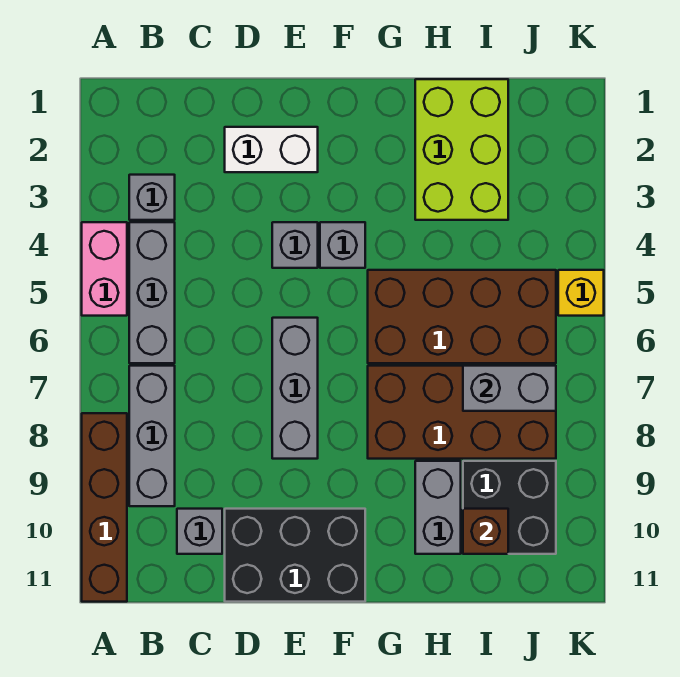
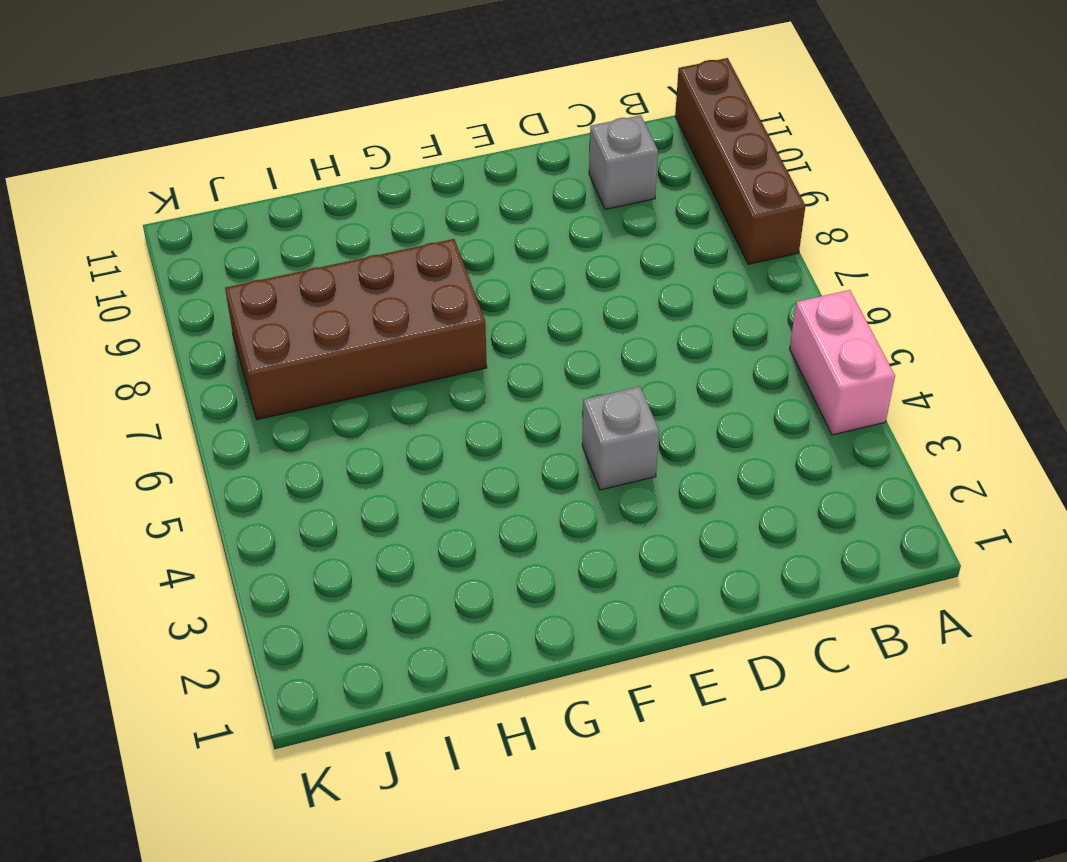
none -> grey 1x1 brick [129,175,175,220]
none -> grey 1x3 brick [129,222,175,363]
none -> grey 1x3 brick [129,366,175,506]

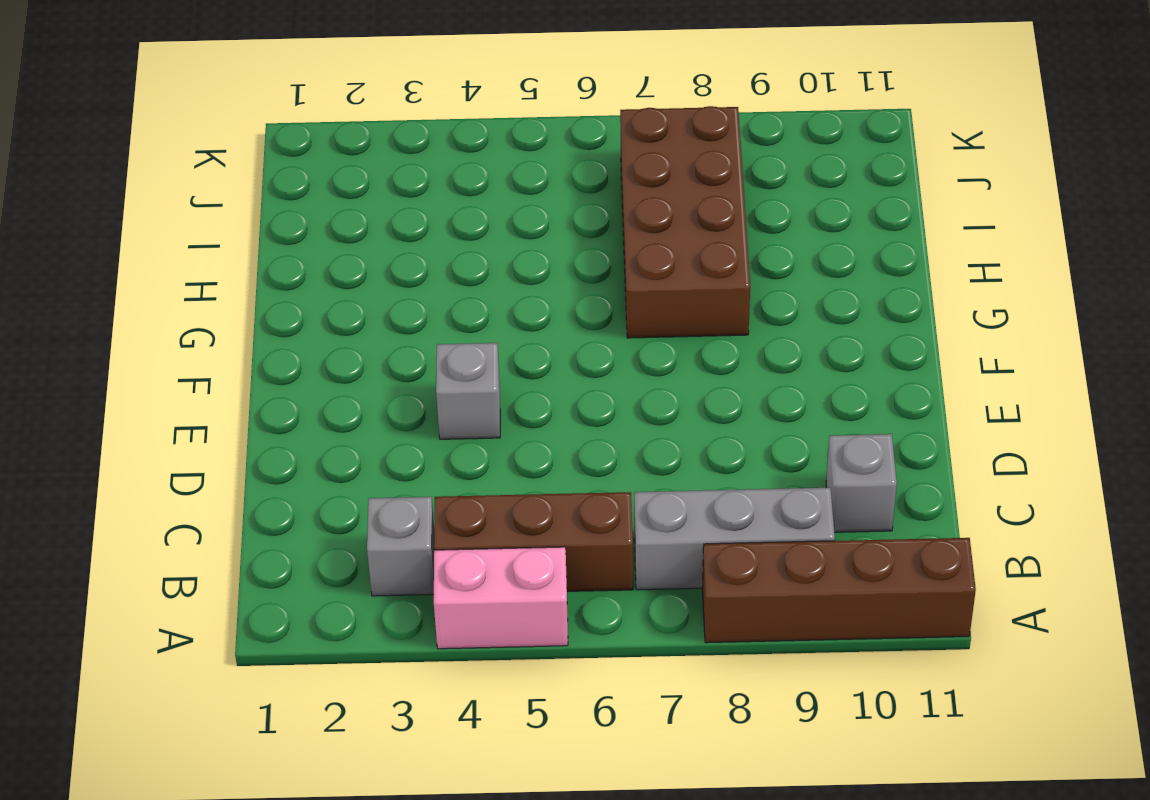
brown 1x3 brick [434,492,633,591] -> grey 1x3 brick [129,222,175,363]
none -> white 1x2 brick [225,127,318,172]
none -> black 2x3 brick [225,509,365,602]
none -> grey 1x3 brick [272,318,318,459]

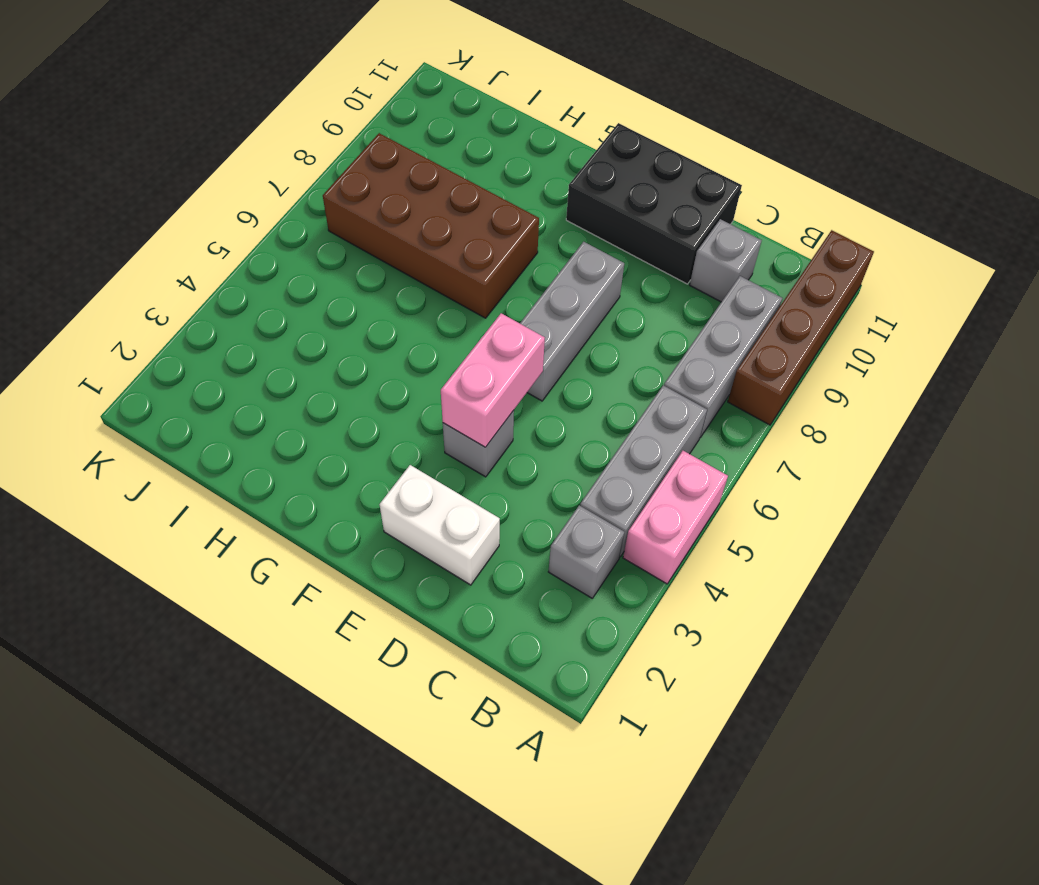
pink 1x2 brick [441,313,545,447] -> none
none -> grey 1x1 brick [320,222,365,268]
none -> brown 2x4 brick [368,270,556,363]
none -> lime 2x3 brick [415,79,508,220]

